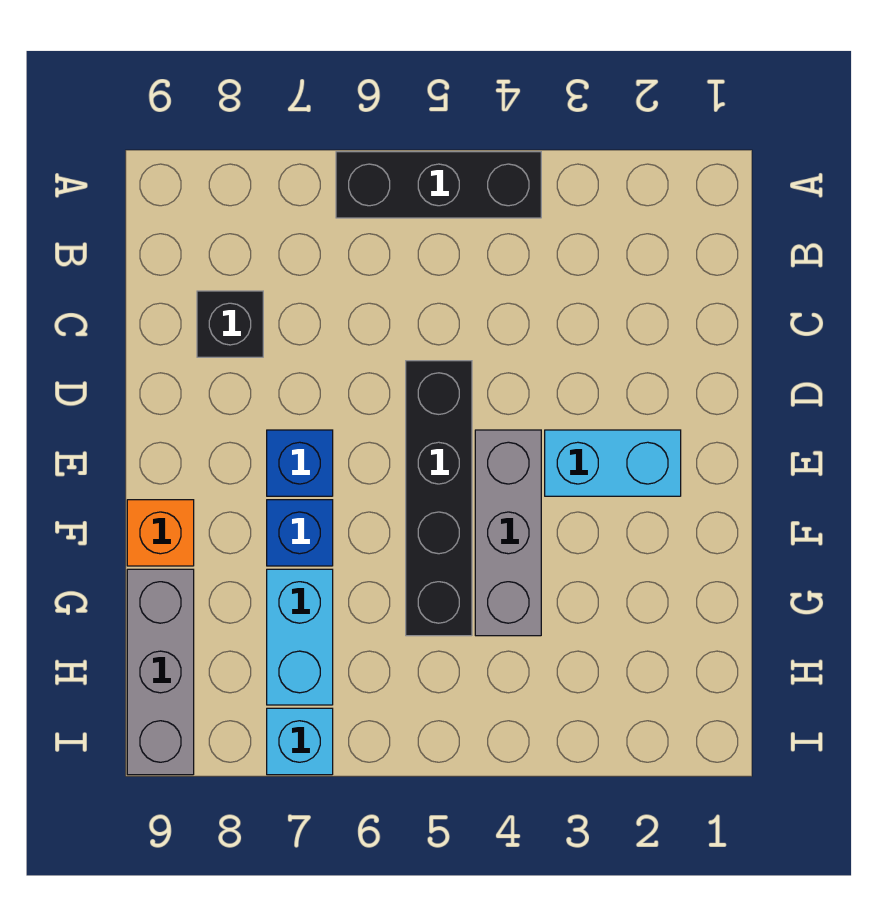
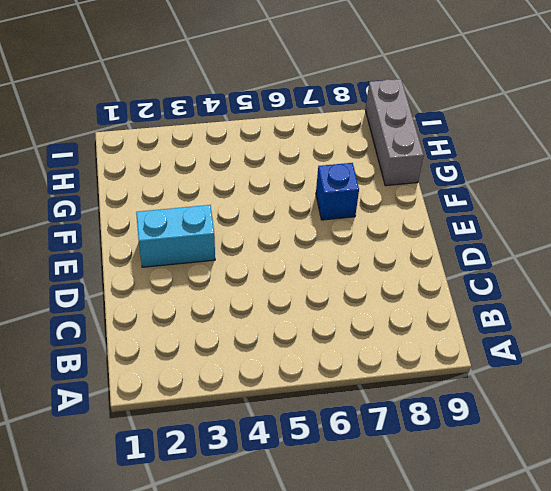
none -> black 1x3 brick [336,152,541,218]
none -> black 1x1 brick [197,291,263,357]

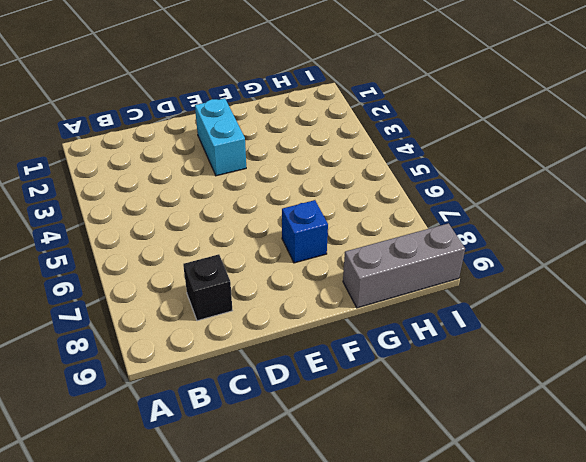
none -> black 1x3 brick [336,152,541,218]
none -> black 1x4 brick [406,361,472,636]

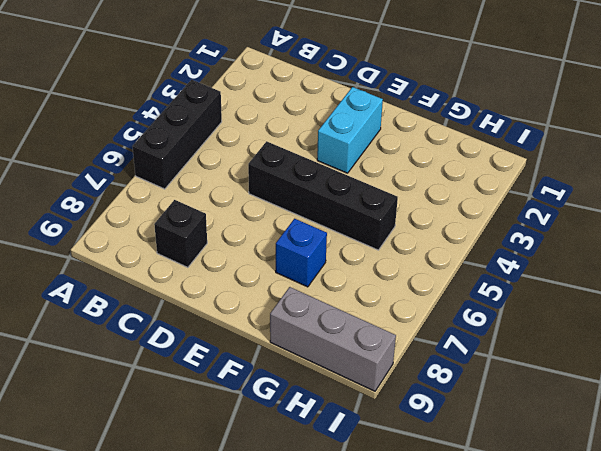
none -> grey 1x3 brick [475,430,541,636]
none -> blue 1x1 brick [267,430,333,496]

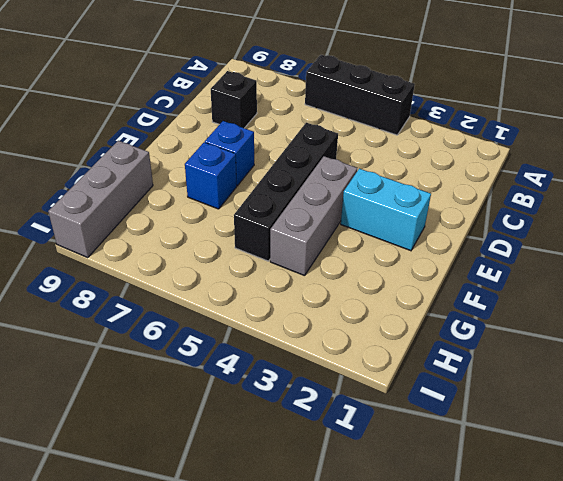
none -> orange 1x1 brick [127,500,194,566]
none -> cyan 1x2 brick [267,569,333,705]

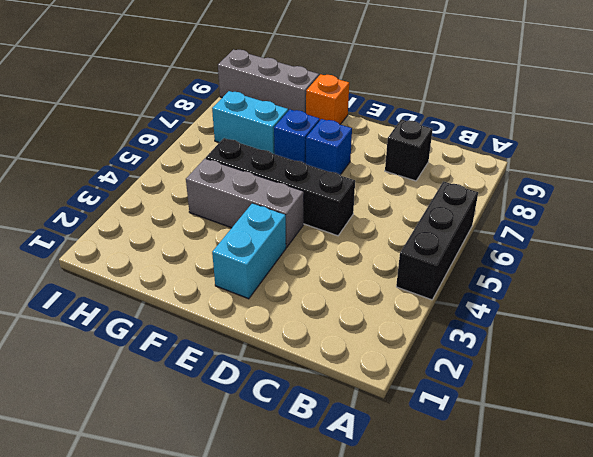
none -> cyan 1x1 brick [267,708,333,775]

